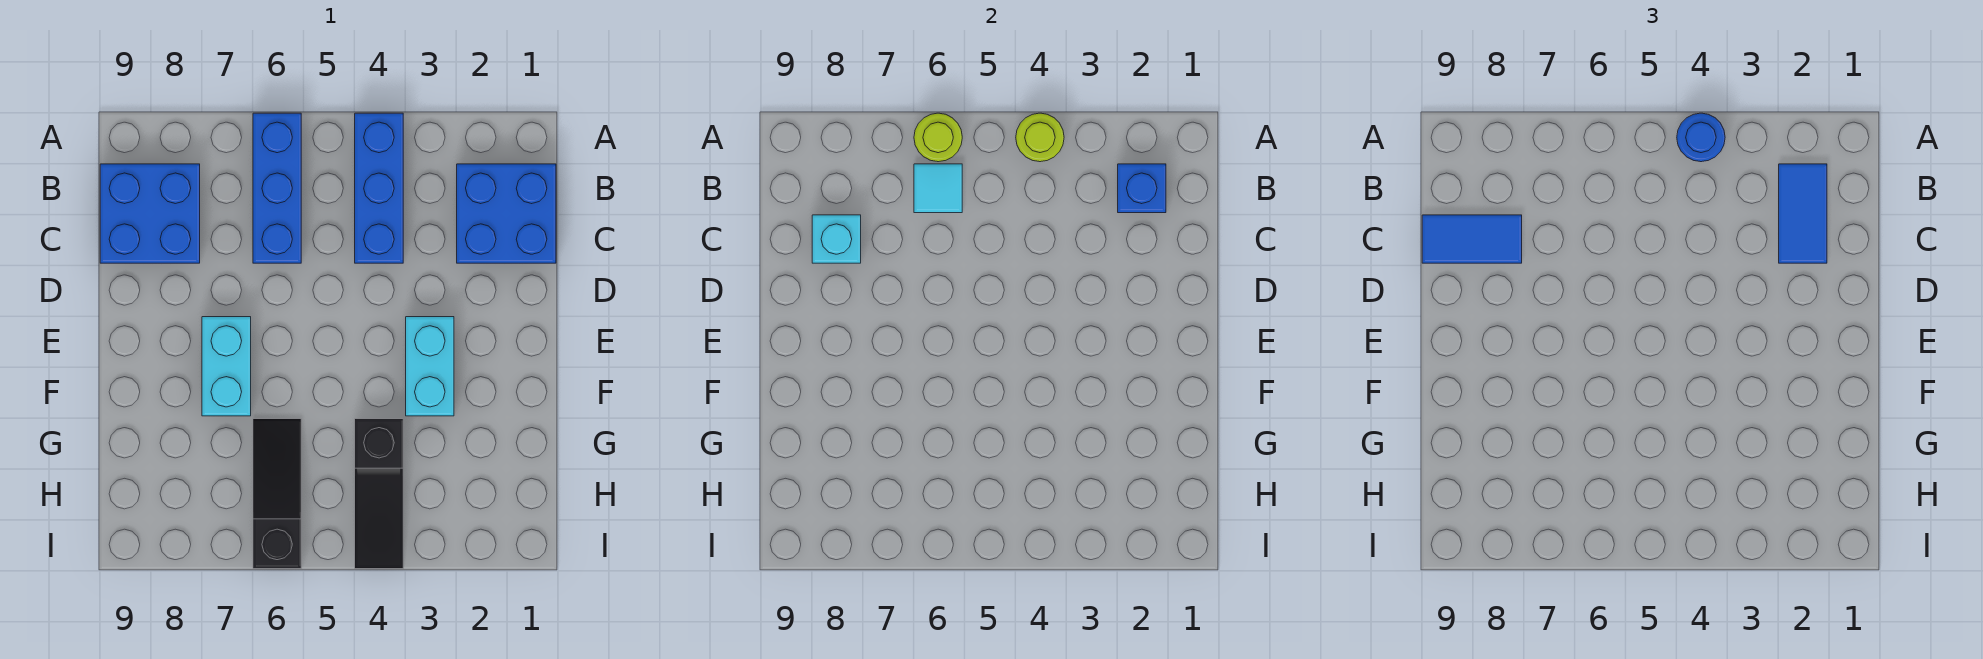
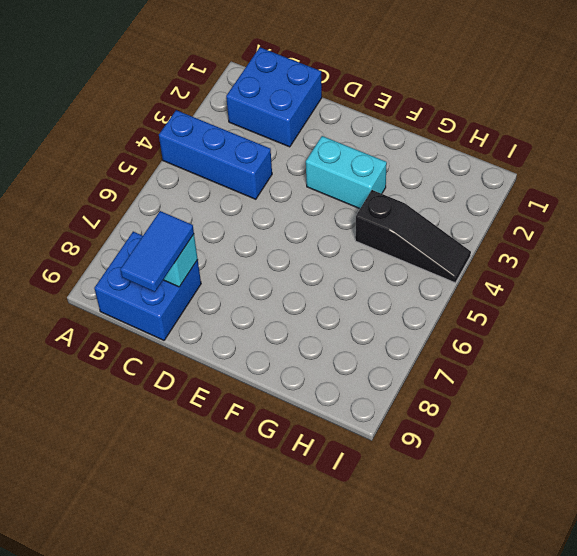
none -> blue 1x3 brick [253,113,301,263]
none -> cyan 1x2 brick [202,317,251,416]
none -> black 1x3 slope [253,419,301,569]

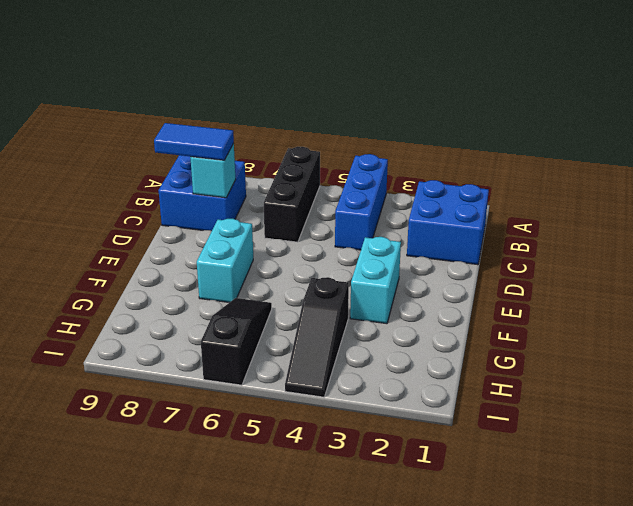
black 1x3 brick [264,147,320,242] -> blue 1x3 brick [253,113,301,263]
none -> lime 1x1 round brick [1016,113,1064,162]
none -> lime 1x1 round brick [914,113,962,162]
none -> blue 1x1 brick [1118,164,1166,213]

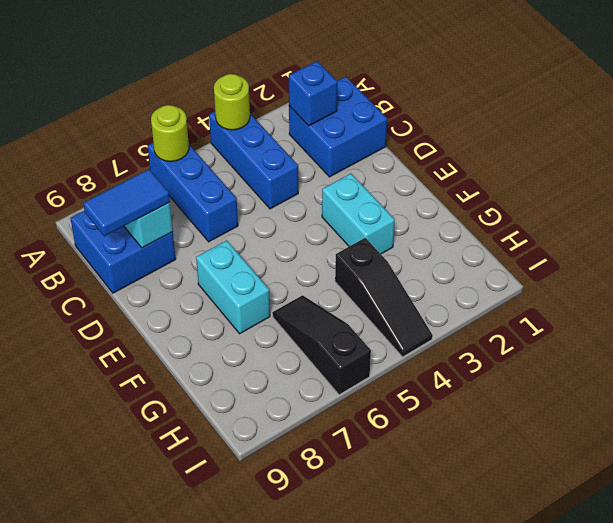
none -> cyan 1x1 tile [914,164,962,213]
none -> blue 1x1 round brick [1677,113,1725,162]
none -> blue 1x2 tile [1779,164,1827,263]

